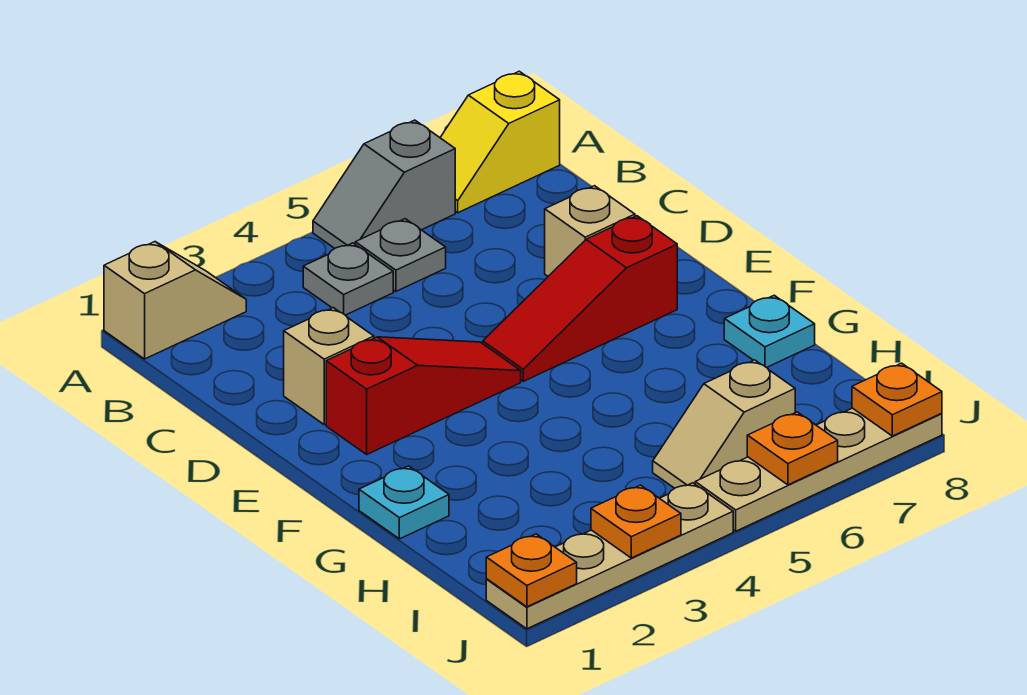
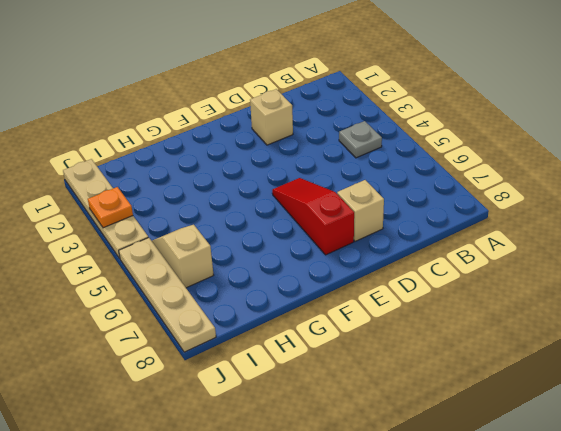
none -> tan 1x2 slope [104,242,246,359]
none -> grey 1x2 slope [313,120,455,248]
none -> yellow 1x2 slope [440,71,560,213]

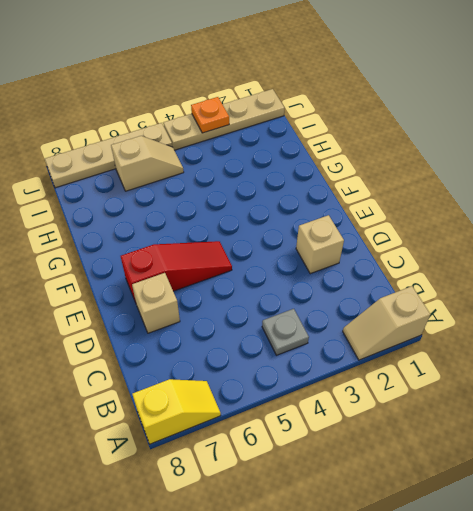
none -> grey 1x2 slope [313,120,455,248]
none -> grey 1x1 plate [355,219,446,291]
none -> red 1x3 slope [326,337,521,454]

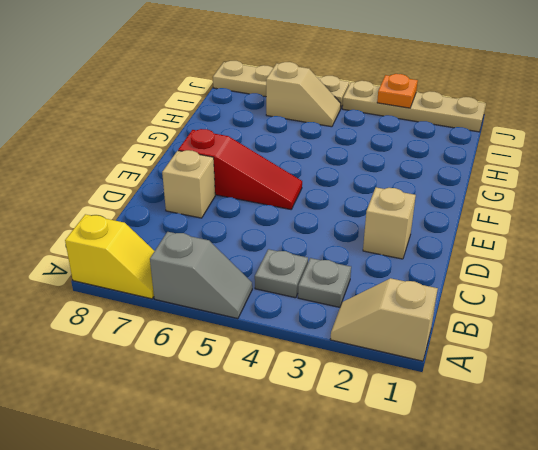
grey 1x1 plate [298,258,351,307] -> grey 1x1 plate moved to [355,219,446,291]
none -> red 1x3 slope [326,337,521,454]
none -> cyan 1x1 plate [359,466,449,539]
none -> cyan 1x1 plate [724,295,815,368]

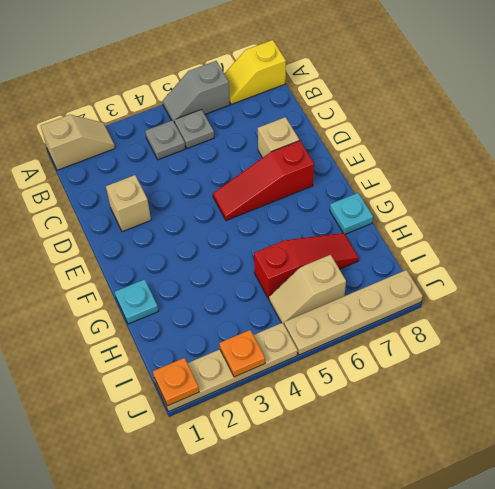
red 1x3 slope [254,233,359,299] -> red 1x3 slope moved to [326,337,521,454]
none -> orange 1x1 plate [747,412,838,485]
none -> orange 1x1 plate [852,363,942,436]

